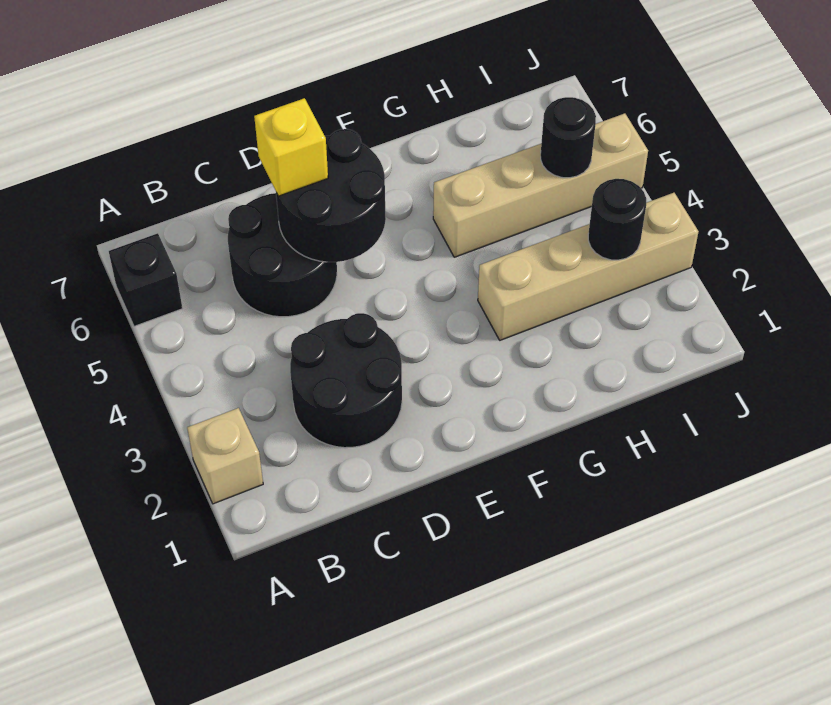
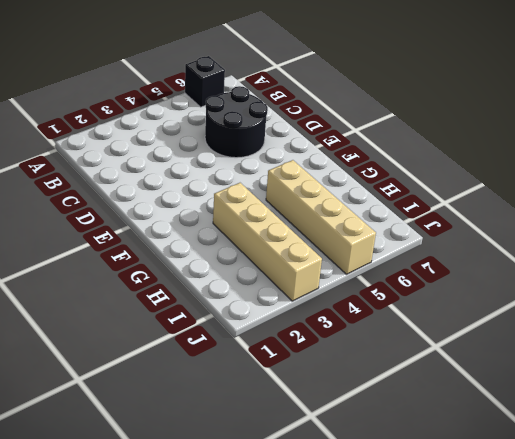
none -> tan 1x1 brick [187,408,263,504]
none -> black 2x2 round brick [290,313,402,448]

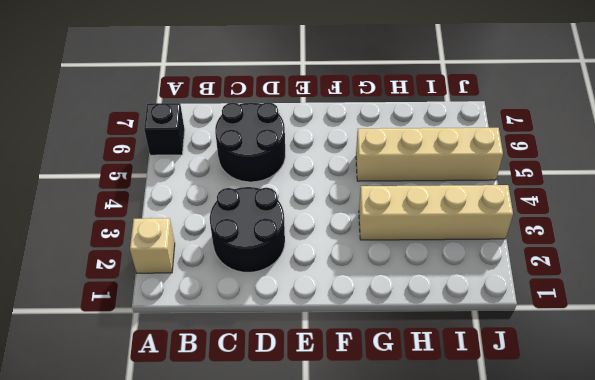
none -> black 2x2 round brick [276,129,386,262]
none -> black 1x1 round brick [588,179,646,260]

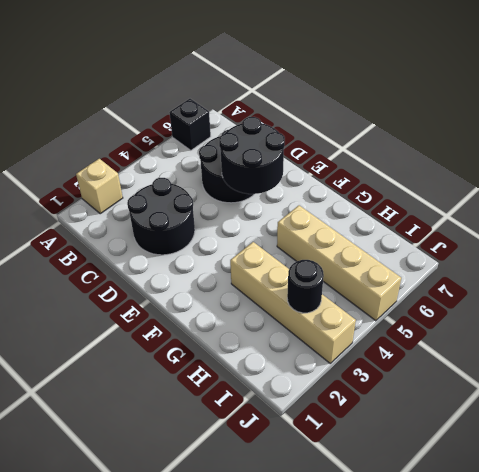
none -> black 1x1 round brick [541,97,596,178]
none -> yellow 1x1 brick [254,98,328,196]

